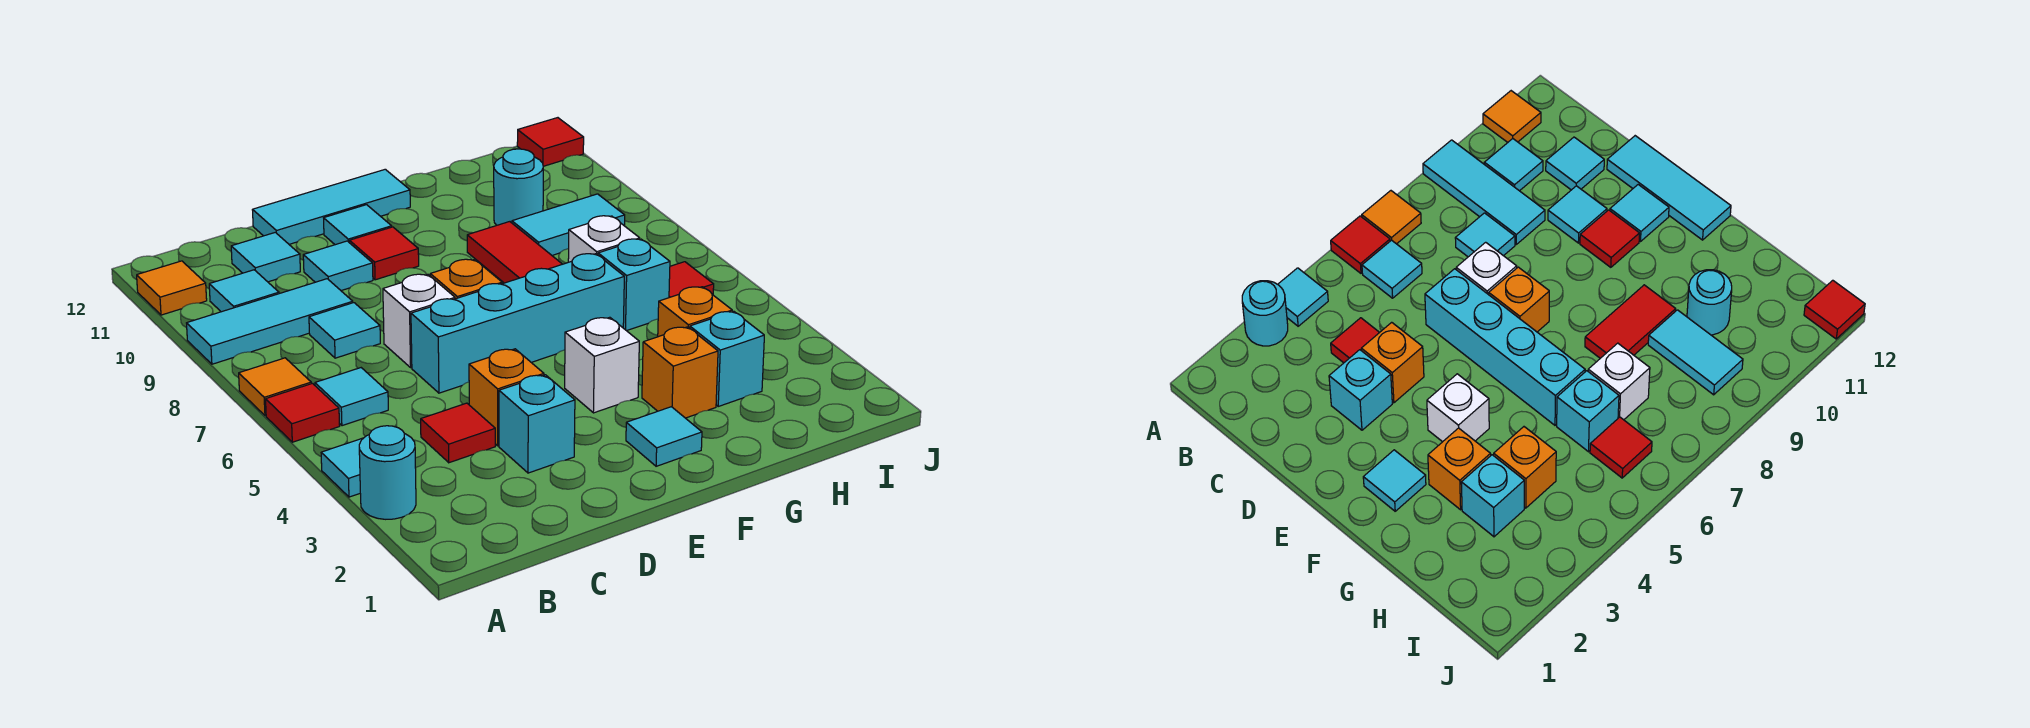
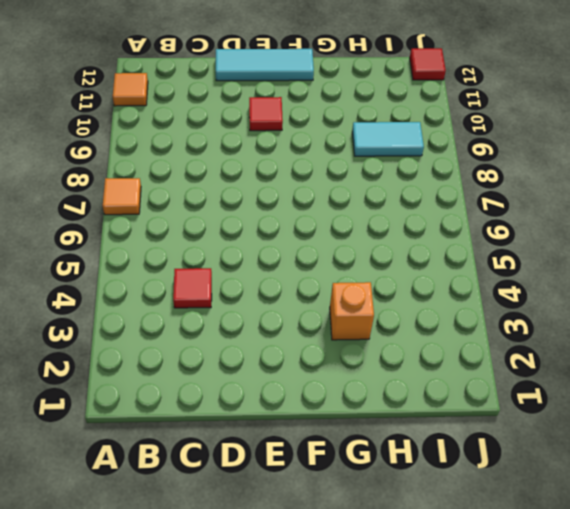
none -> cyan 1x1 round brick [359,426,416,519]
none -> cyan 1x1 tile [321,438,363,497]
none -> red 1x1 tile [266,383,340,442]
none -> cyan 1x3 tile [187,279,353,364]

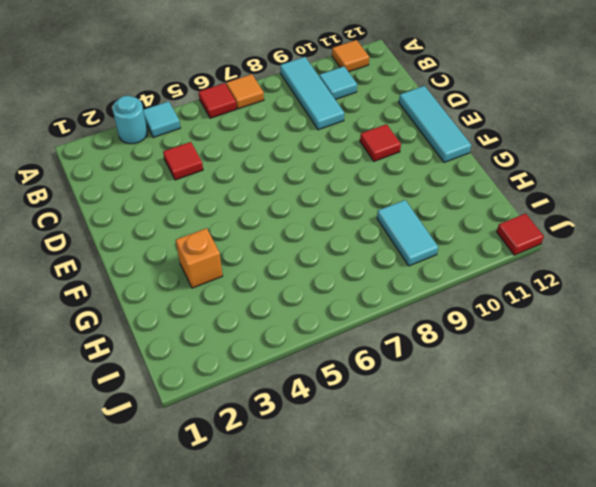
none -> cyan 1x1 tile [315,368,388,426]
none -> cyan 1x1 tile [309,303,380,358]
none -> cyan 1x1 tile [231,232,300,282]
none -> cyan 1x1 brick [499,375,575,473]

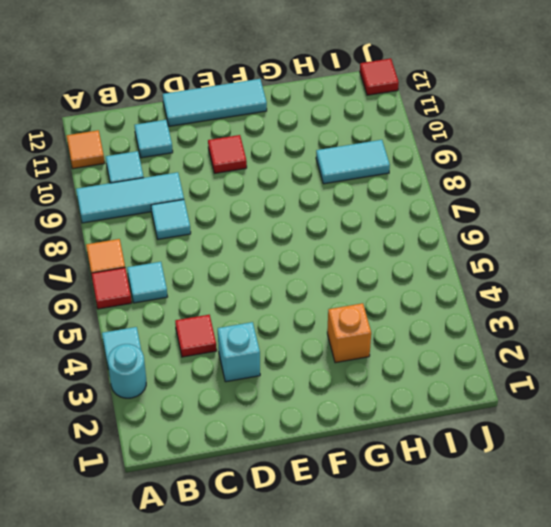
none -> orange 1x1 brick [469,349,544,446]
none -> cyan 1x4 brick [411,254,624,393]
none -> white 1x1 brick [383,274,455,368]
none -> cyan 1x1 tile [303,241,373,291]

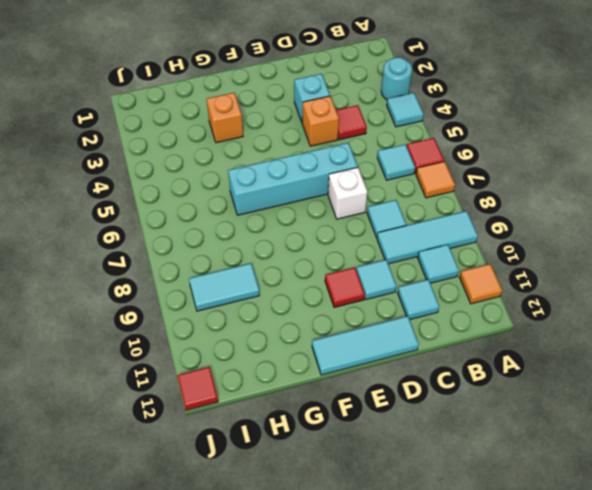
none -> orange 1x1 brick [430,259,502,299]
none -> cyan 1x1 tile [324,205,392,245]
none -> cyan 1x1 tile [626,407,702,466]
none -> white 1x1 brick [565,317,639,413]

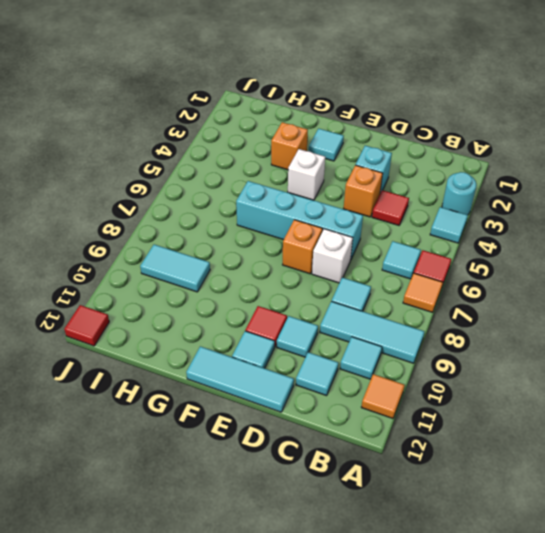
none -> red 1x2 tile [467,222,562,283]
none -> cyan 1x1 brick [690,311,764,406]
none -> orange 1x1 brick [658,287,732,337]
none -> cyan 1x1 brick [598,239,670,331]

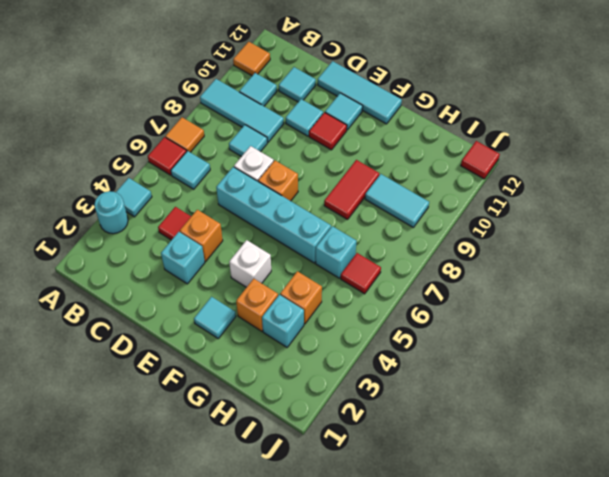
none -> white 1x1 brick [568,216,640,262]
none -> cyan 1x1 round brick [494,149,543,225]

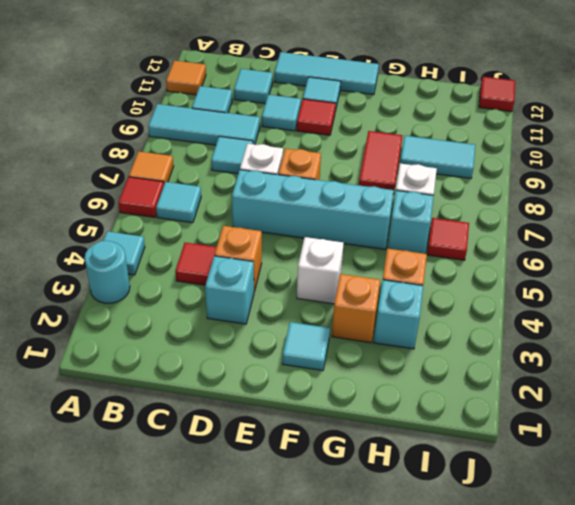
none -> cyan 1x1 round brick [494,149,543,225]

